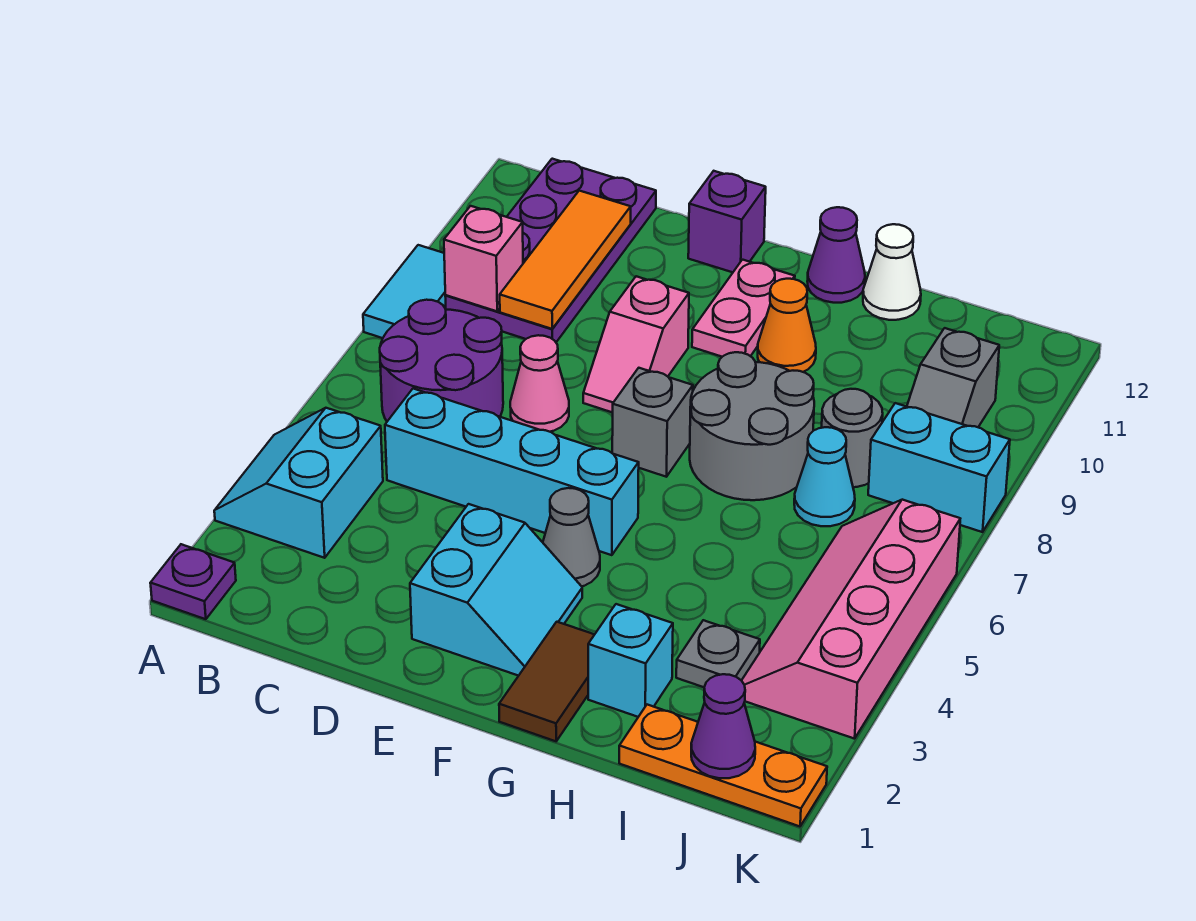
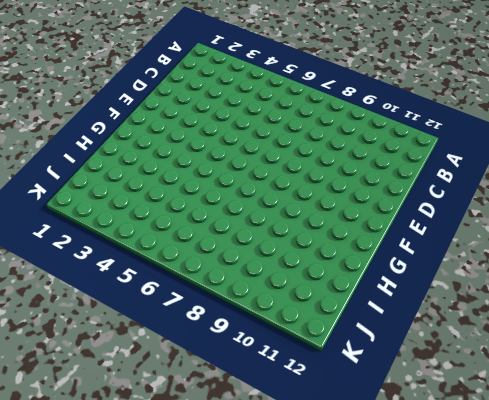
none -> purple 1x1 plate [150,544,236,619]
none -> cyan 2x2 slope [214,408,383,558]
none -> cyan 1x2 tile [363,245,446,338]

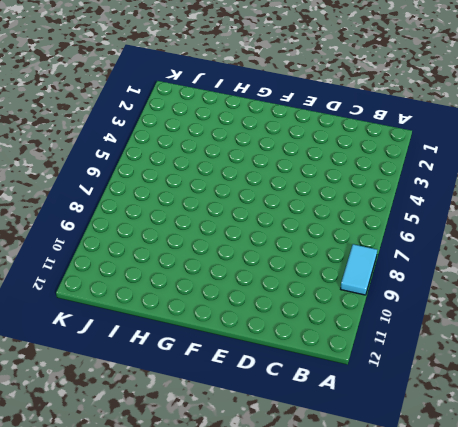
none -> purple 1x1 plate [150,544,236,619]
none -> cyan 2x2 slope [214,408,383,558]
none -> purple 2x2 round brick [380,300,503,421]

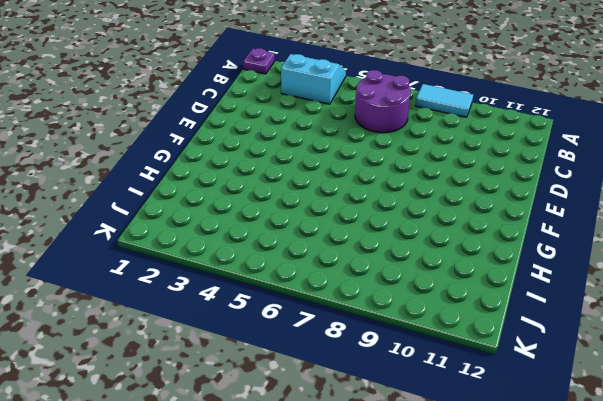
none -> purple 2x4 plate [445,159,656,342]
none -> cyan 1x4 brick [385,389,639,555]
none -> pink 1x1 cone [510,335,569,432]

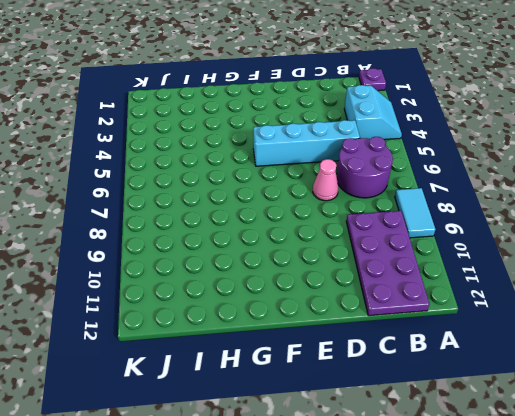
none -> cyan 2x2 slope [410,504,582,676]
none -> pink 1x2 slope [583,276,689,413]
none -> purple 1x1 brick [688,171,766,272]

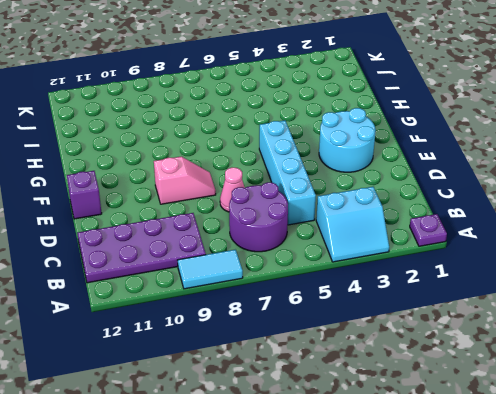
cyan 2x2 round brick [319,108,376,172] -> cyan 2x2 slope [410,504,582,676]
none -> grey 1x1 cone [543,488,600,586]
none -> grey 1x1 brick [612,368,693,477]
none -> pink 1x2 plate [692,260,795,357]

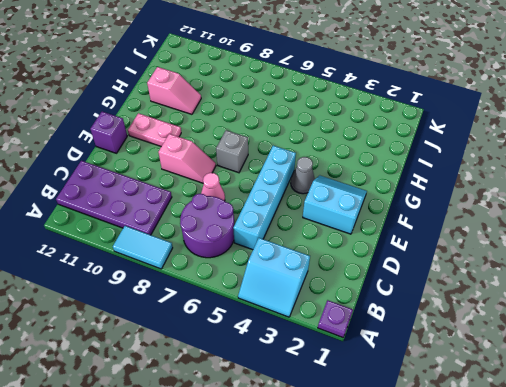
pink 1x2 slope [147,67,201,114] -> none
none -> brown 1x2 tile [499,622,595,741]
none -> grey 2x2 round brick [690,352,814,500]
none -> orange 1x1 cone [758,279,816,372]

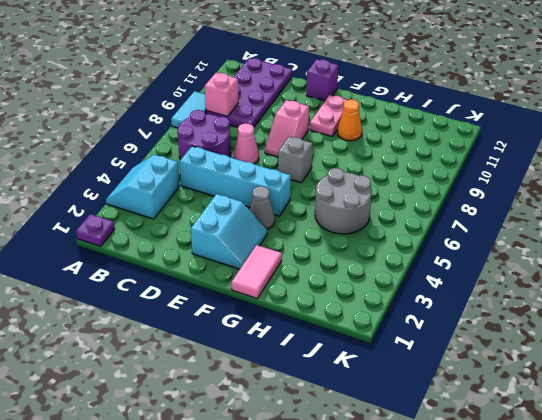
pink 1x2 tile [231,245,282,299] -> brown 1x2 tile [499,622,595,741]
grey 2x2 round brick [315,168,372,234] -> grey 2x2 round brick moved to [690,352,814,500]
none -> purple 1x1 cone [807,207,865,303]
none -> cyan 1x1 brick [588,604,673,717]
none -> white 1x1 cone [863,224,921,320]

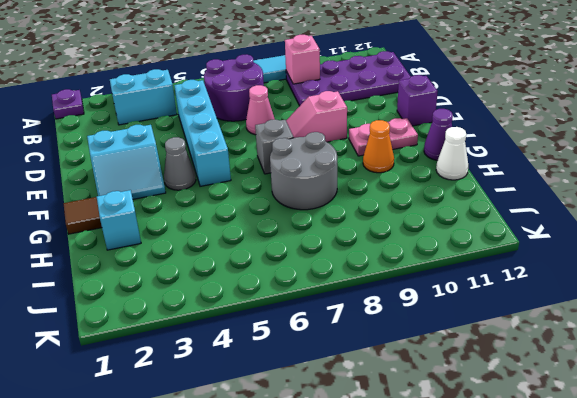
none -> orange 1x3 plate [619,705,827,826]
none -> grey 1x1 plate [676,620,760,687]
none -> cyan 1x1 cone [794,427,855,526]

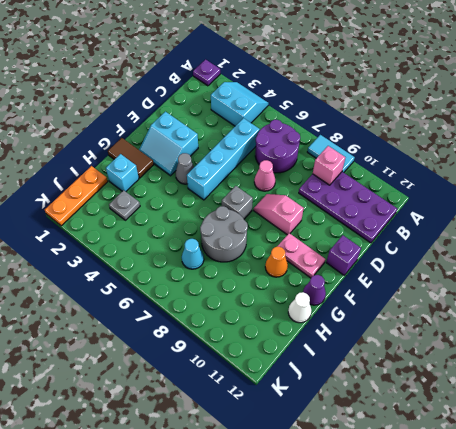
none -> grey 1x1 round brick [822,389,883,487]
none -> pink 2x4 slope [742,500,960,739]
none -> cyan 1x2 brick [868,403,1010,532]

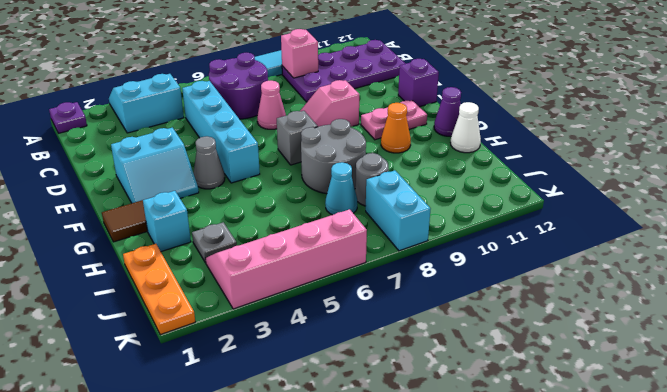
none -> grey 1x2 slope [907,328,999,427]
none -> orange 1x3 tile [500,191,631,329]
none -> purple 1x1 cone [691,674,755,778]

